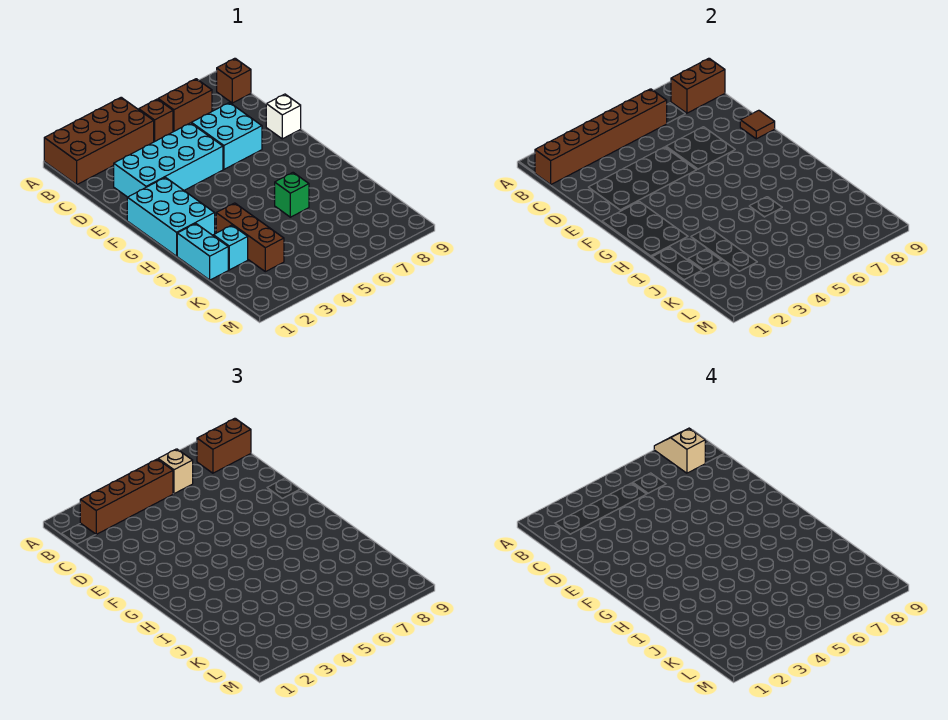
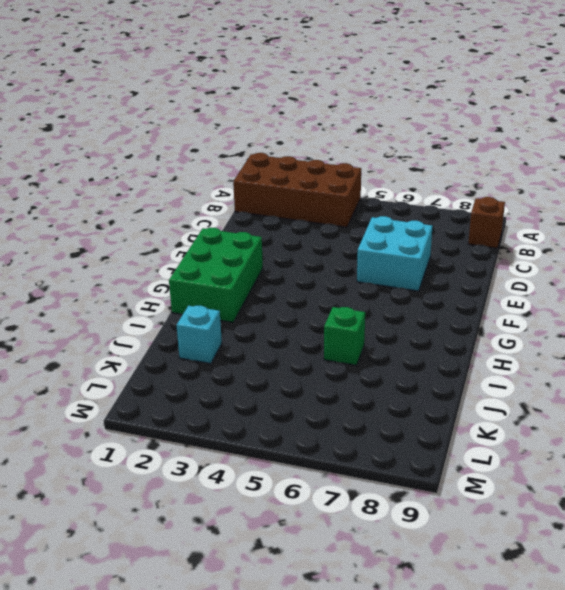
green 2x3 brick [169,228,263,322] -> cyan 2x3 brick [127,177,215,256]
none -> brown 1x1 brick [139,99,173,142]
none -> brown 1x2 brick [158,79,212,132]
none -> cyan 2x4 brick [114,123,223,197]

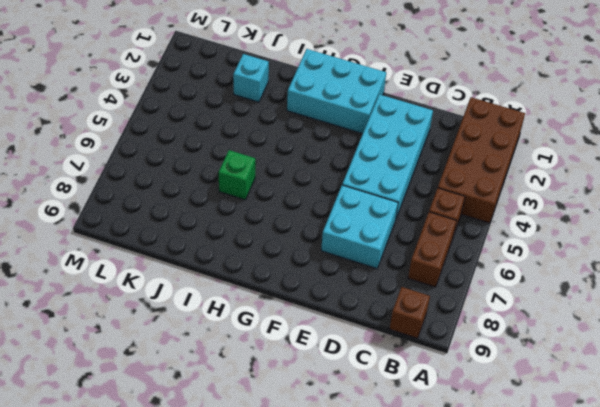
none -> white 1x1 brick [266,94,301,139]
none -> cyan 1x2 brick [177,224,228,280]
none -> brown 1x3 brick [216,203,284,272]

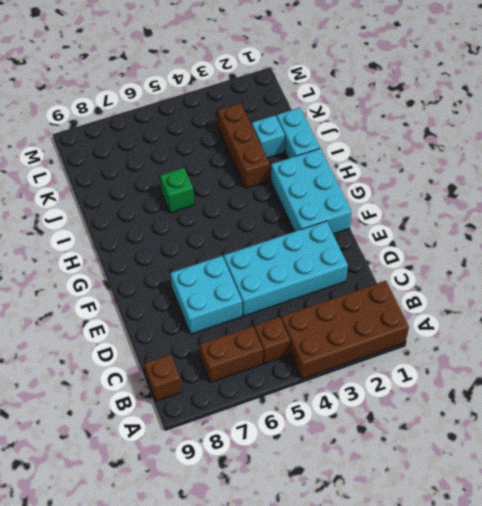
none -> white 1x1 brick [266,94,301,139]
none -> brown 1x6 brick [535,89,667,185]
none -> brown 1x2 brick [671,58,725,113]

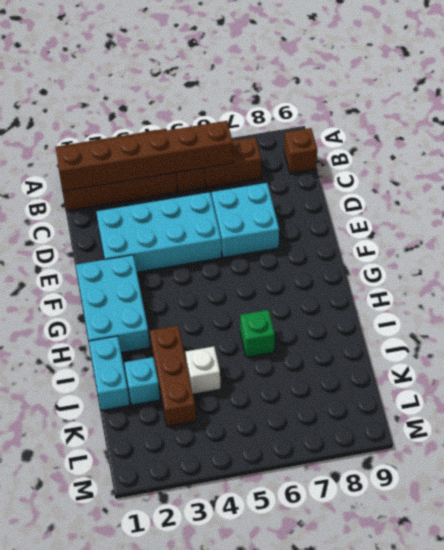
white 1x1 brick [186,347,221,394] -> white 1x1 brick moved to [266,94,301,139]
none -> brown 1x2 brick [671,58,725,113]
none -> brown 1x1 tile [740,110,775,139]
none -> brown 1x4 brick [80,459,173,534]

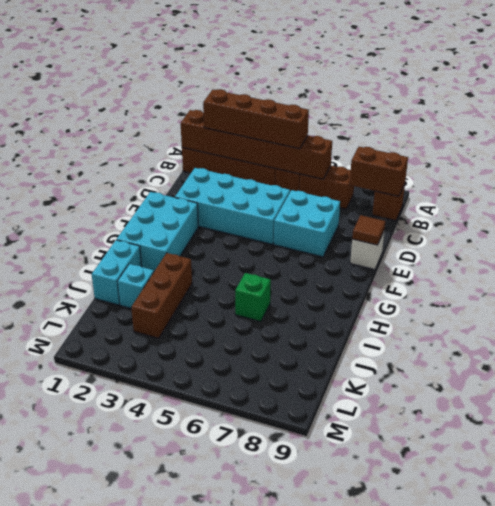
none -> tan 1x1 brick [158,449,193,494]
none -> brown 1x2 brick [197,418,251,473]
none -> tan 1x2 slope [654,428,705,473]

